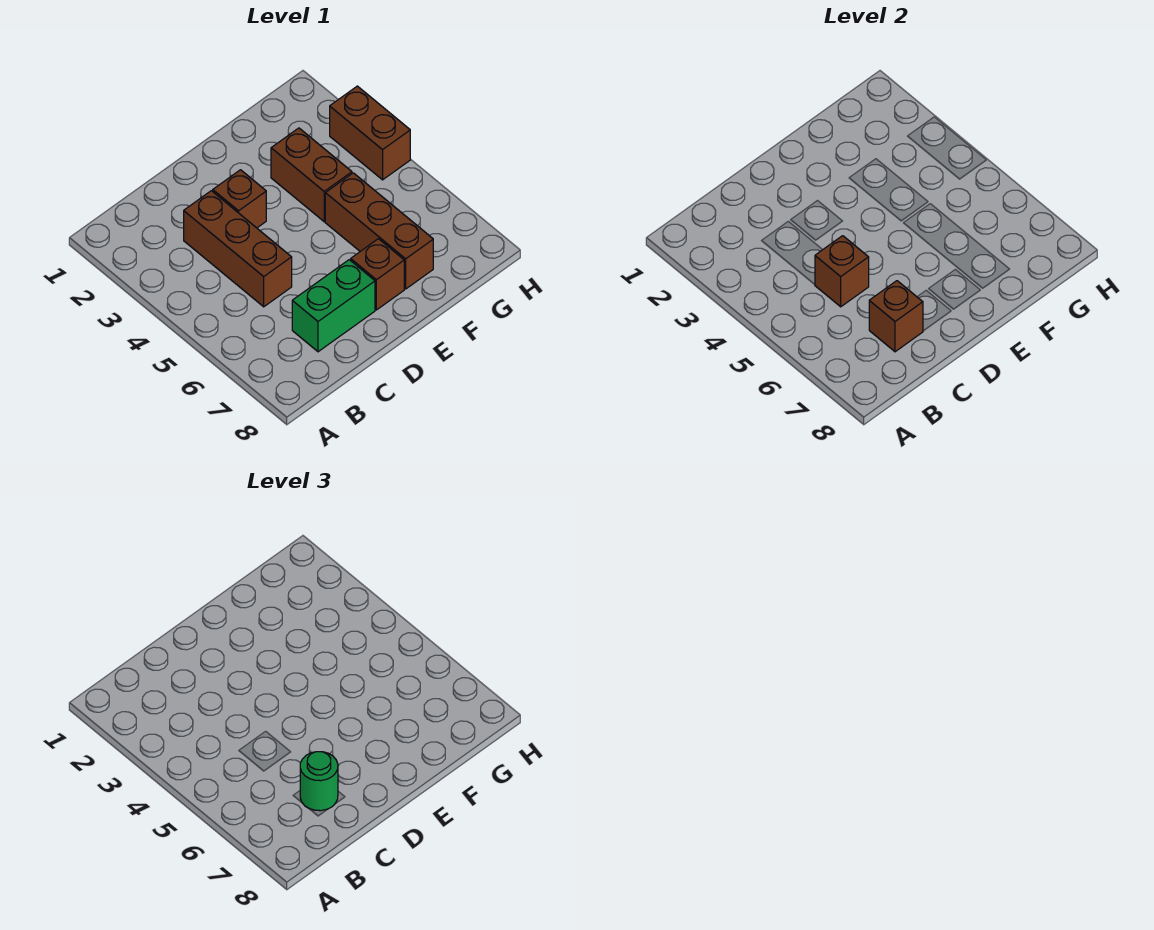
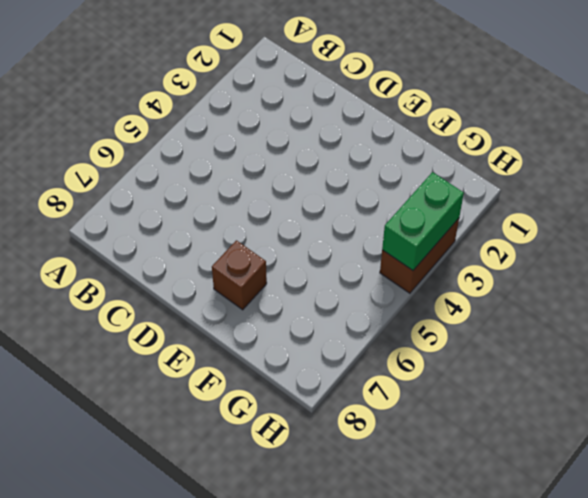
green 1x2 brick [382,172,464,270] -> green 1x2 brick turned to [292,260,375,352]
none -> brown 1x3 brick [184,191,292,307]
none -> brown 1x1 brick [213,170,266,228]

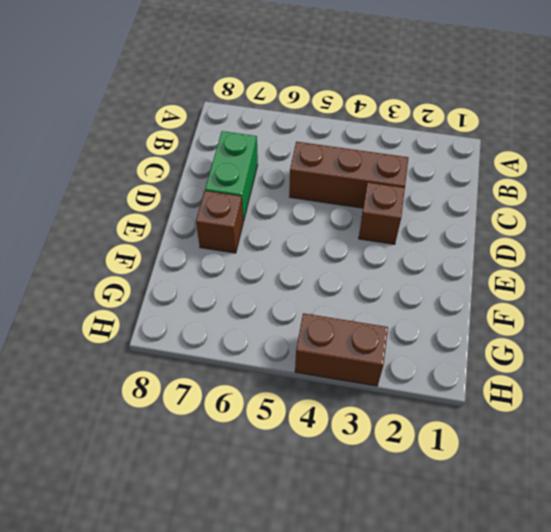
none -> brown 1x2 brick [271,128,352,222]
none -> brown 1x3 brick [325,173,433,289]

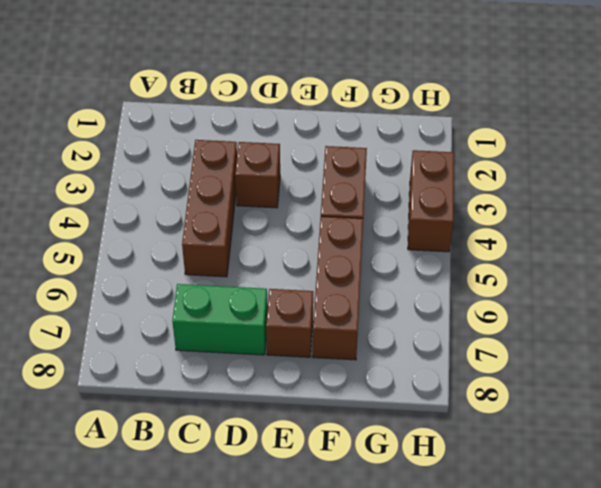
none -> brown 1x1 brick [815,236,869,307]
none -> brown 1x1 brick [869,281,923,352]

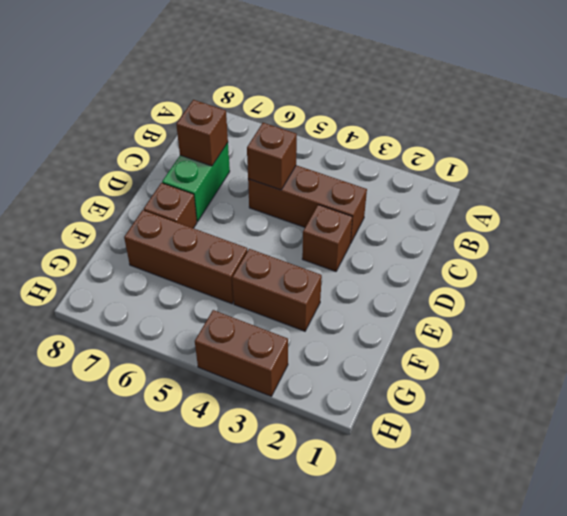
none -> green 1x1 round brick [300,752,338,811]

